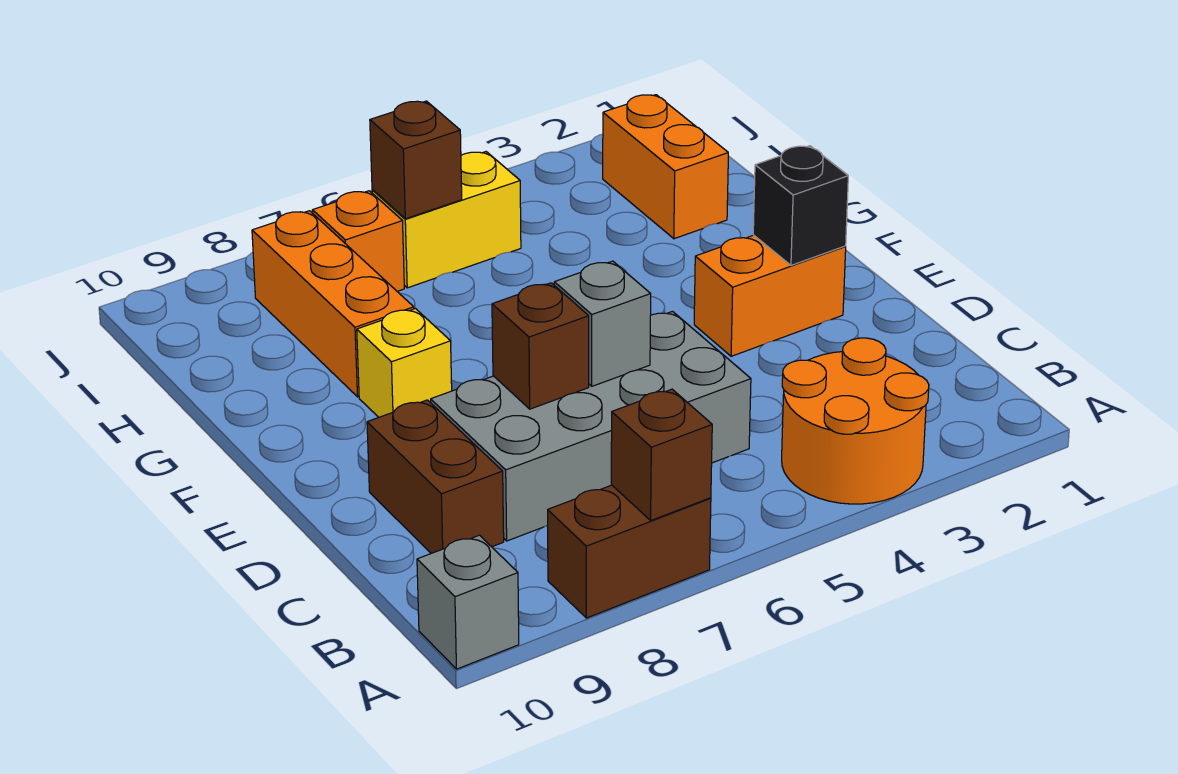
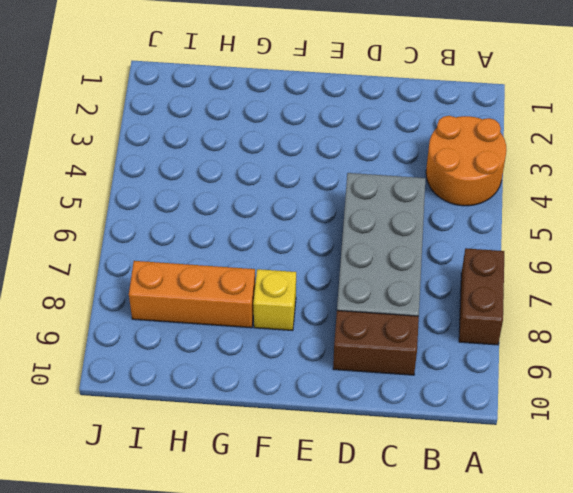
none -> grey 1x1 brick [417,535,519,669]
none -> orange 1x2 brick [694,235,846,356]
none -> orange 1x2 brick [603,95,728,239]

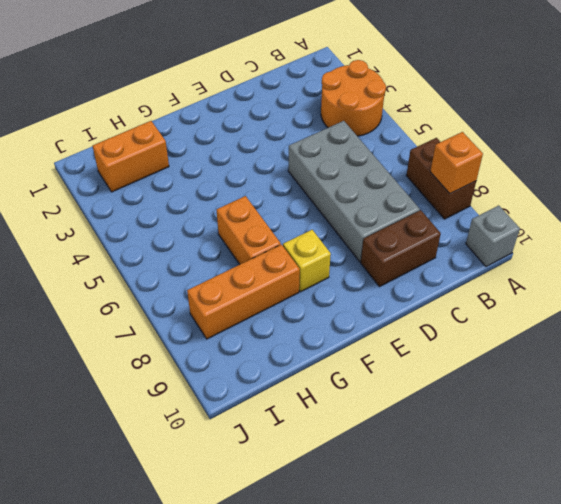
orange 1x1 brick [430,132,483,194] -> orange 1x1 brick moved to [312,191,404,291]
orange 1x2 brick [217,196,281,264] -> orange 1x2 brick moved to [694,235,846,356]
none -> yellow 1x2 brick [372,152,521,288]
none -> brown 1x1 brick [611,389,712,520]
none -> grey 1x1 brick [554,261,651,386]

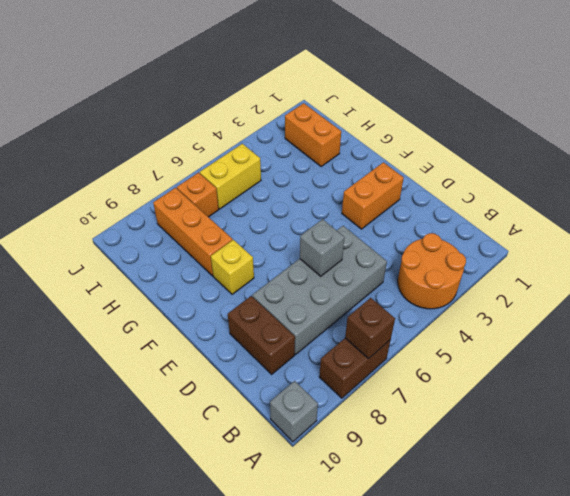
none -> brown 1x1 brick [492,283,589,409]
none -> black 1x1 brick [753,146,848,265]
none -> brown 1x1 brick [370,101,462,219]

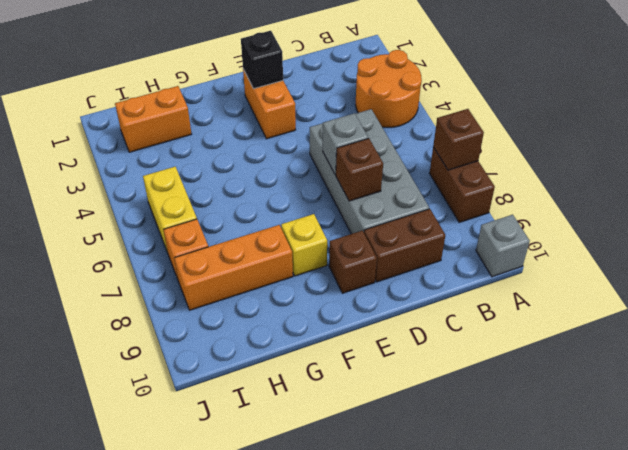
brown 1x1 brick [329,231,377,293] -> brown 1x1 brick moved to [370,101,462,219]

